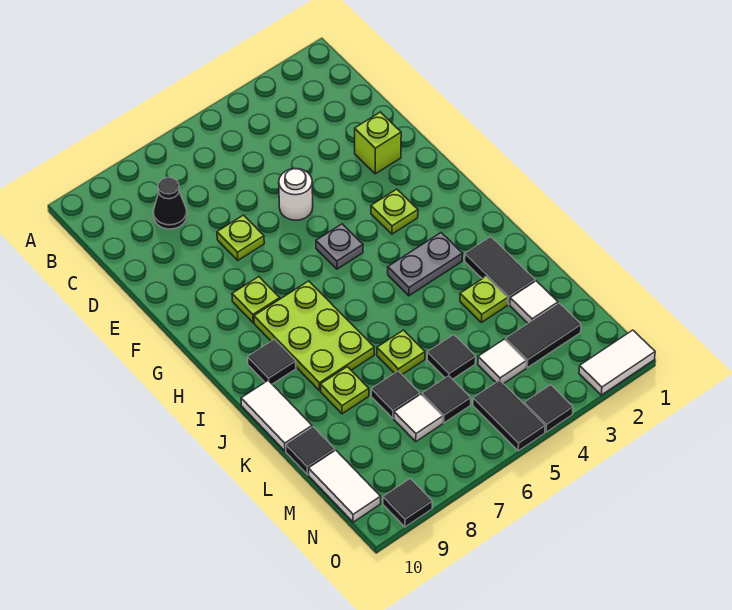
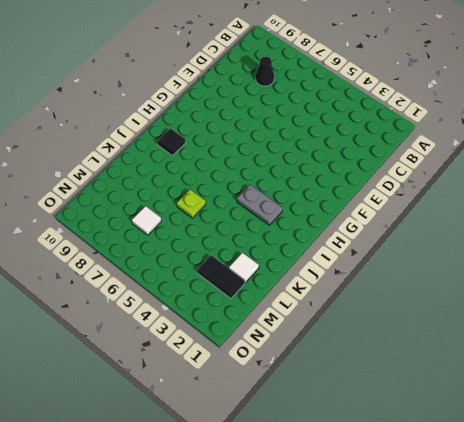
none -> lime 1x1 brick [355,112,401,174]
none -> white 1x1 round brick [279,169,313,220]
none -> lime 1x1 plate [217,215,264,260]

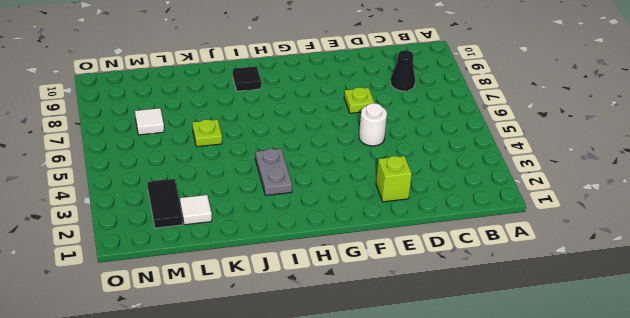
none -> lime 1x1 plate [371,189,418,234]
none -> grey 1x1 plate [316,224,363,269]
none -> lime 1x1 plate [232,277,280,323]

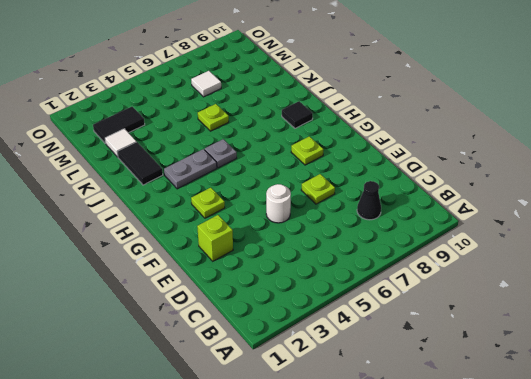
grey 1x1 plate [205,139,237,168] -> grey 1x1 plate moved to [316,224,363,269]
none -> lime 2x3 plate [254,281,374,391]
none -> white 1x2 tile [241,380,312,451]
none -> lime 1x1 plate [460,277,508,322]

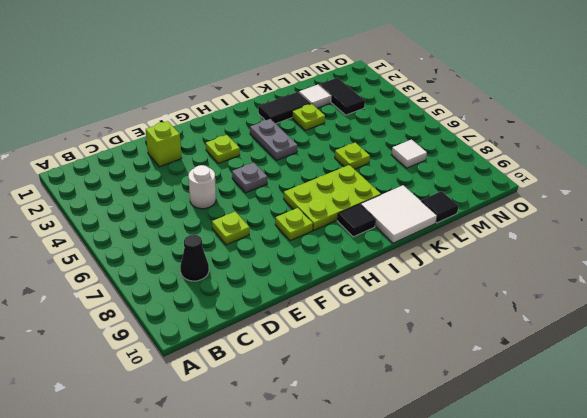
white 2x2 tile [361,185,437,243] -> white 1x2 tile [241,380,312,451]
none -> lime 1x1 plate [320,367,369,414]
none -> black 1x1 tile [427,335,476,379]
none -> black 1x1 tile [371,371,420,418]

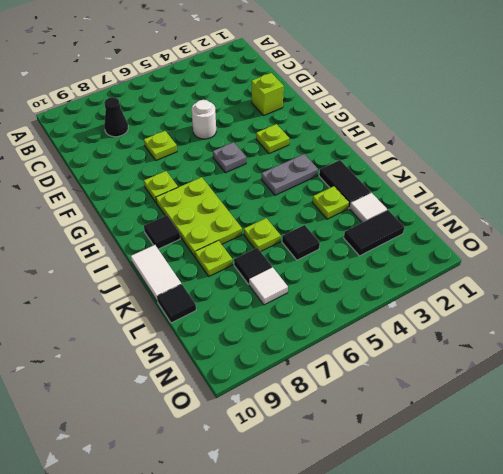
none -> white 1x1 tile [478,339,526,384]
none -> black 1x1 tile [422,376,471,423]
none -> white 1x2 tile [308,450,381,522]

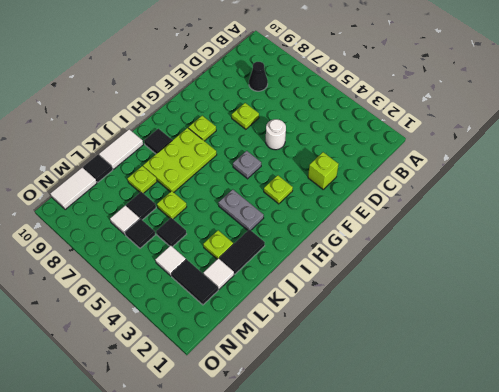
none -> black 1x2 tile [473,380,545,451]
none -> white 1x2 tile [579,330,655,395]
none -> black 1x1 tile [524,385,573,432]

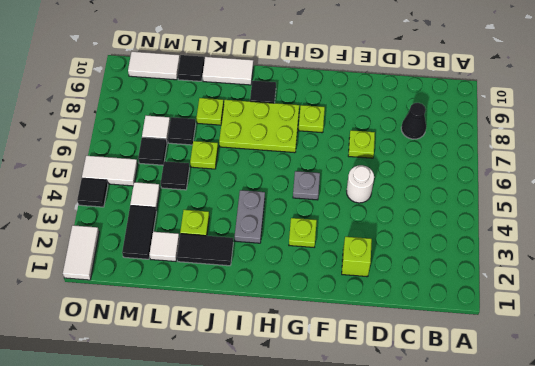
white 1x2 tile [82,156,138,186] -> black 1x2 tile [473,380,545,451]
none -> black 1x1 tile [383,479,432,527]

